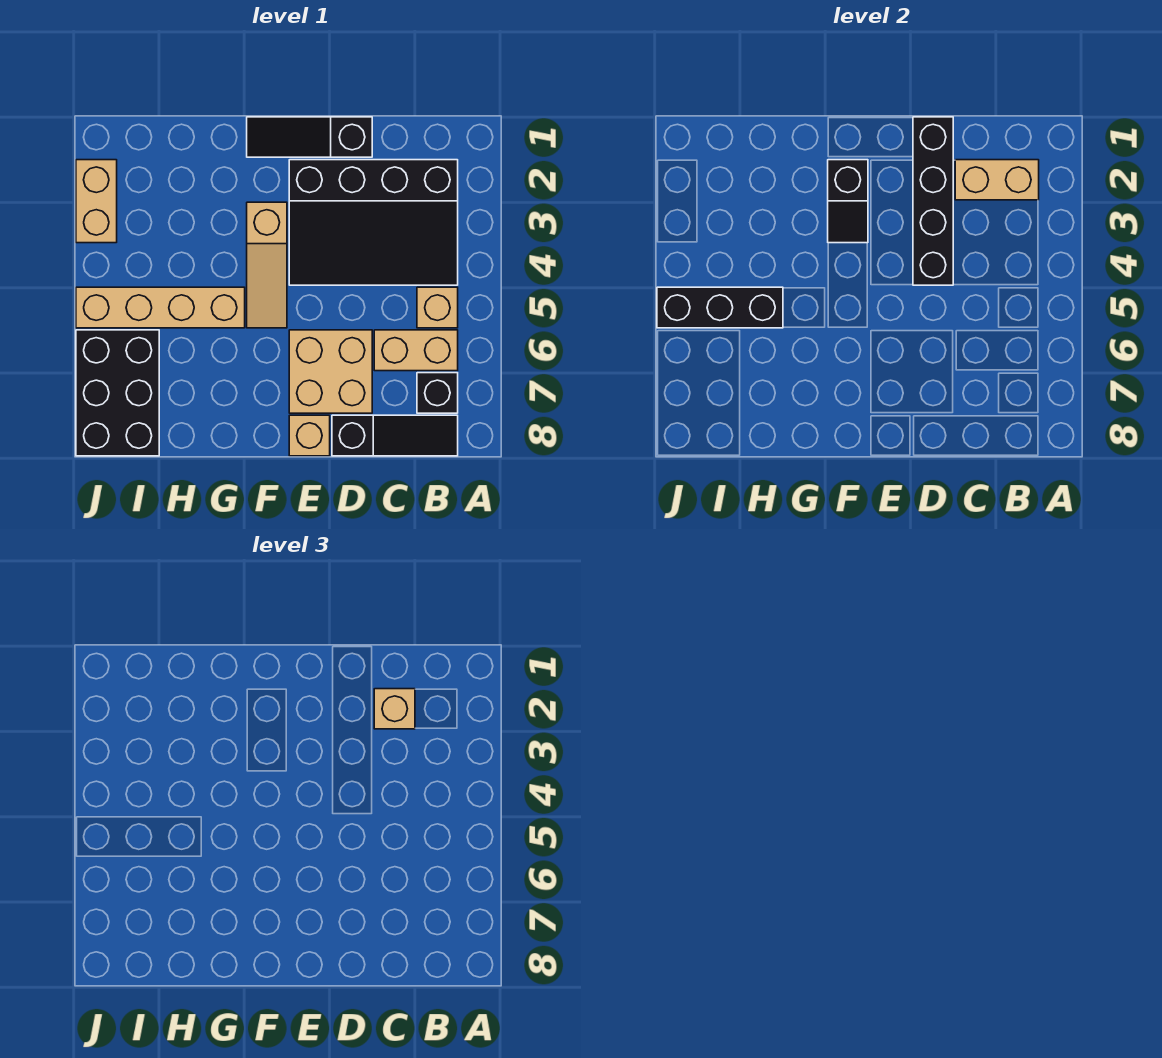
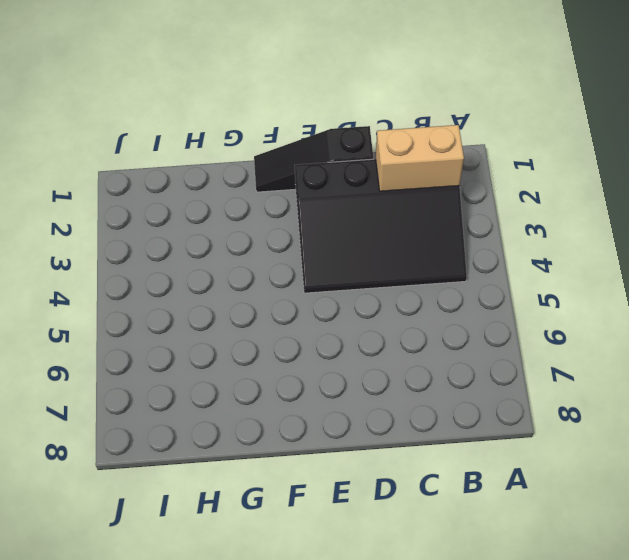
none -> tan 1x1 brick [417,287,458,328]
none -> tan 1x2 brick [374,330,458,371]
none -> black 1x1 brick [417,373,458,413]

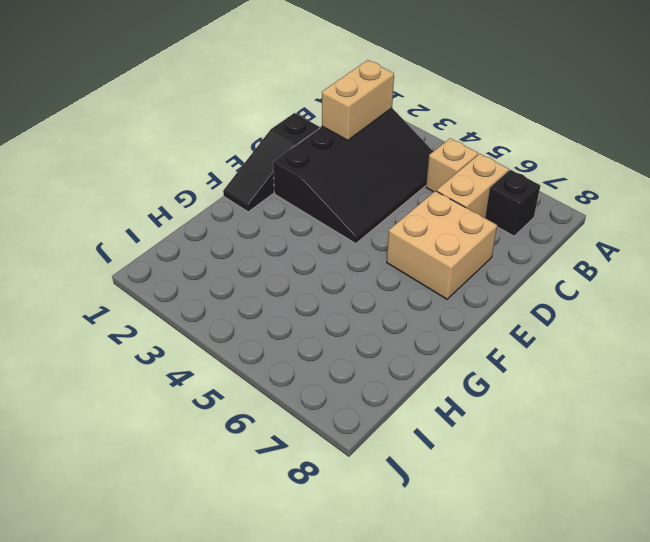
none -> black 1x3 slope [332,415,458,456]
none -> tan 1x1 brick [289,415,330,456]
none -> tan 1x3 slope [247,202,287,328]

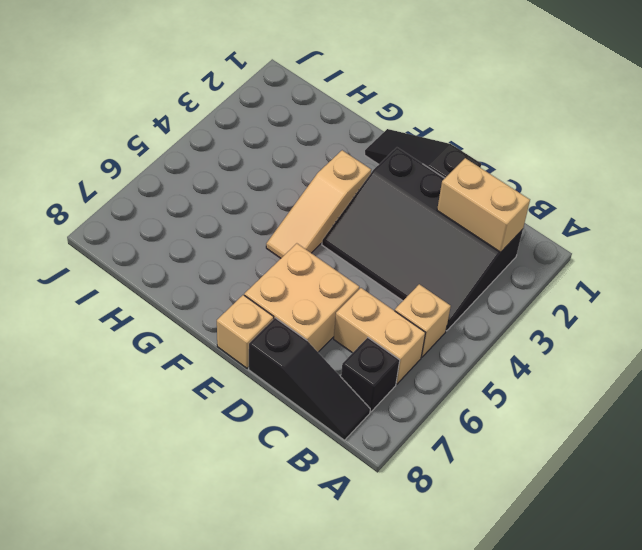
none -> tan 1x4 brick [76,287,245,328]
none -> black 2x3 brick [76,330,159,456]
none -> tan 1x2 brick [76,160,117,243]

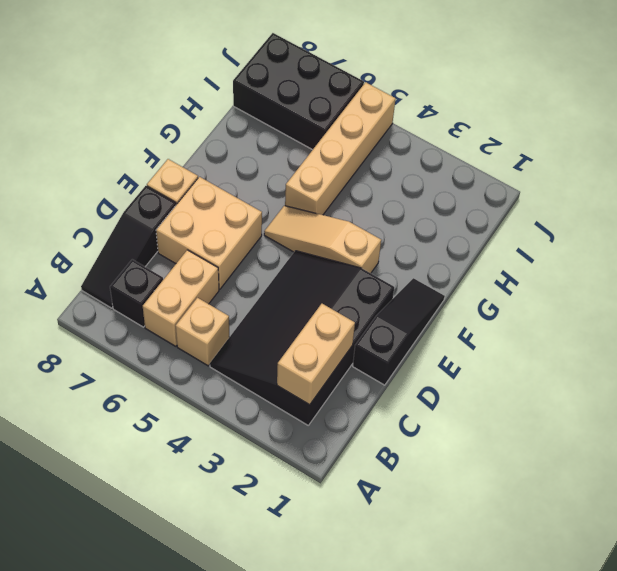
none -> tan 1x2 brick [76,160,117,243]
none -> black 1x4 brick [913,117,953,285]
none -> black 1x2 slope [828,160,868,243]

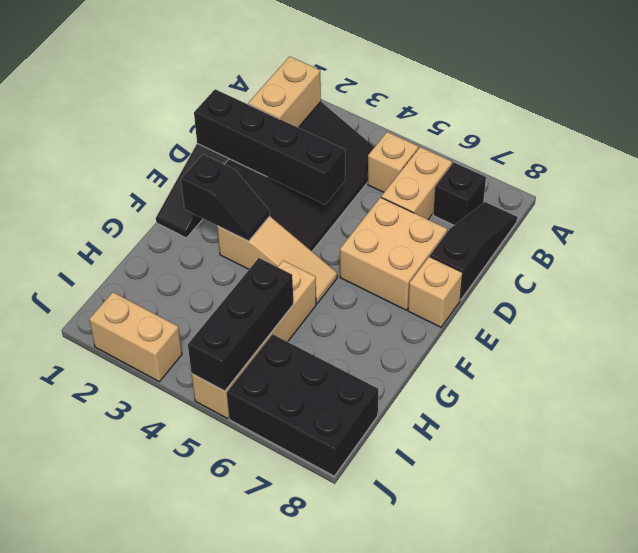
none -> tan 1x1 brick [374,689,415,729]

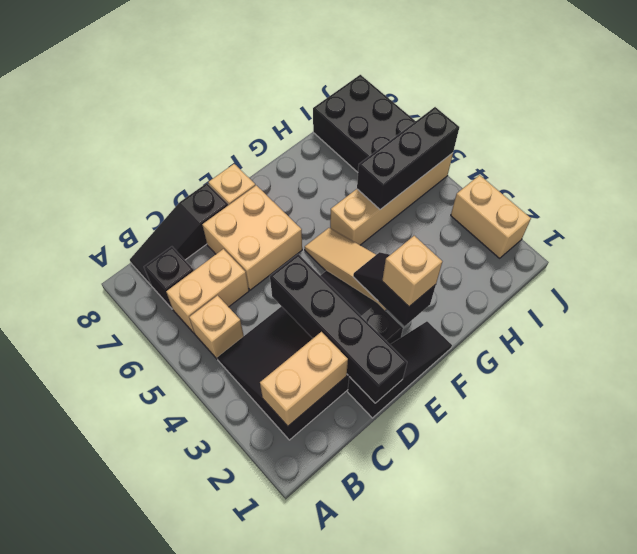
tan 1x1 brick [382,236,442,307] -> tan 1x1 brick moved to [374,689,415,729]

